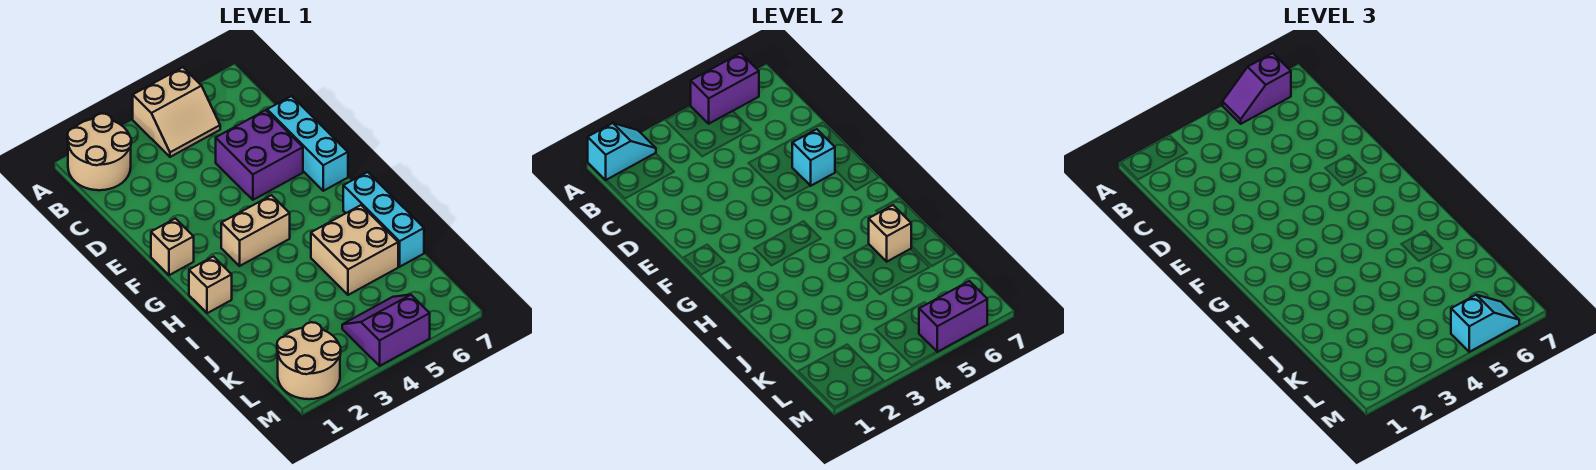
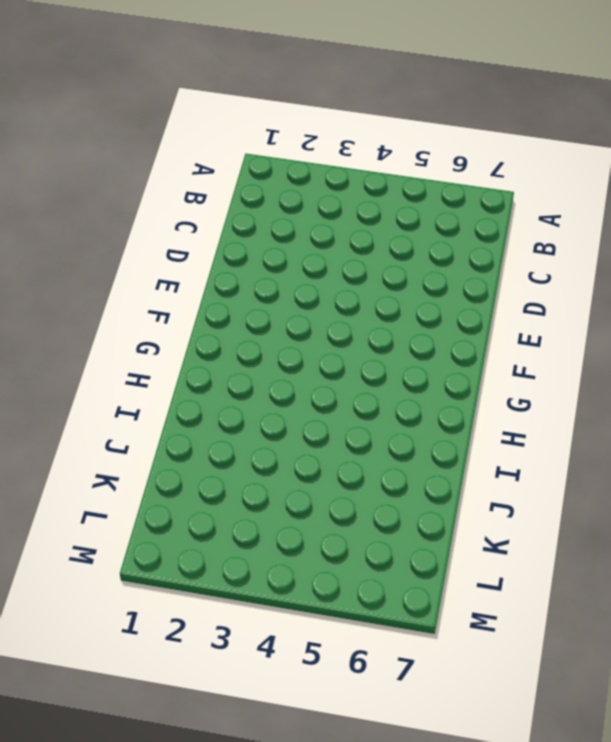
none -> tan 2x2 round brick [67,113,131,190]
none -> tan 2x2 slope [133,67,220,157]
none -> purple 2x2 brick [216,110,303,200]

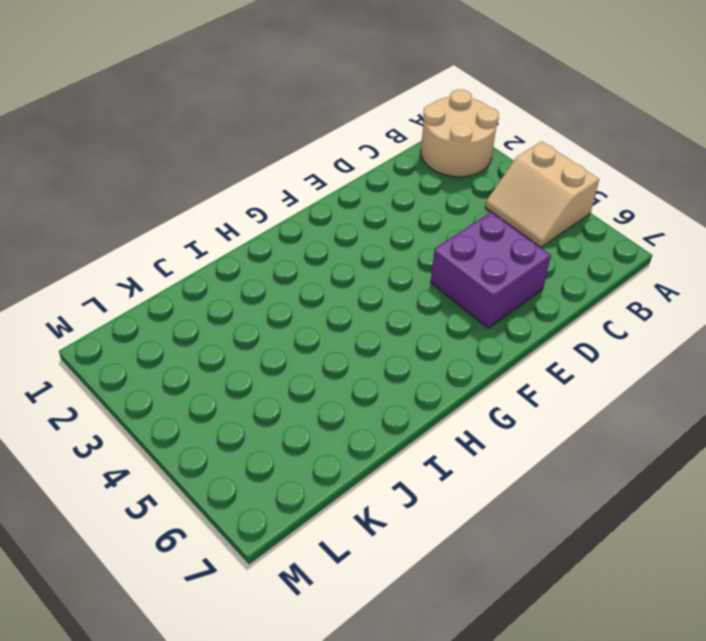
none -> cyan 1x3 brick [267,96,348,191]
none -> tan 1x1 brick [151,218,194,275]
none -> tan 1x2 brick [221,195,290,266]

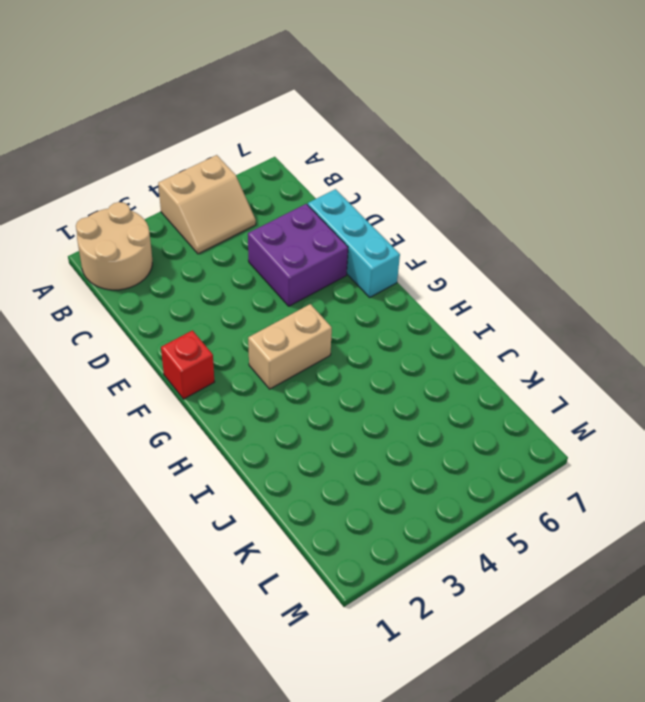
red 1x1 brick [161,330,214,399] -> tan 1x1 brick [151,218,194,275]
none -> tan 1x1 brick [189,257,232,313]
none -> cyan 1x3 brick [343,172,424,267]
none -> tan 2x2 brick [311,205,398,295]

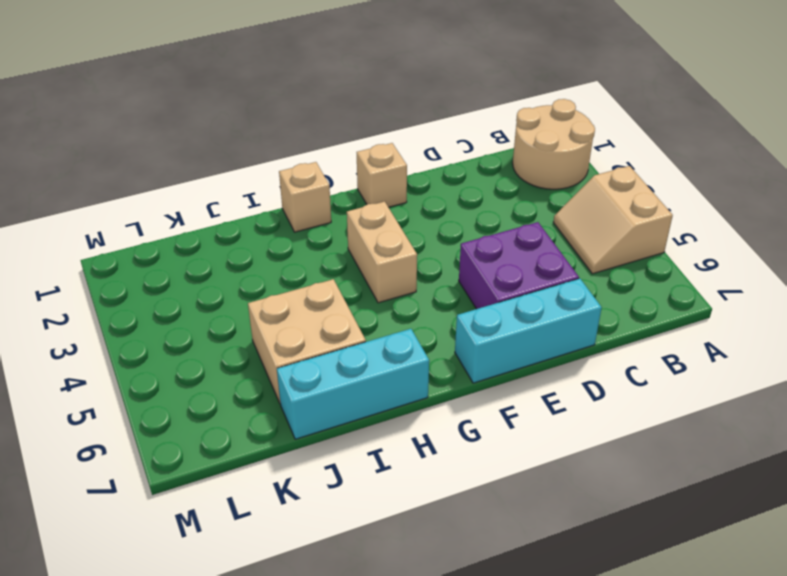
none -> tan 2x2 round brick [277,322,341,399]
none -> purple 2x2 slope [342,295,430,366]
none -> cyan 1x2 slope [588,123,656,180]

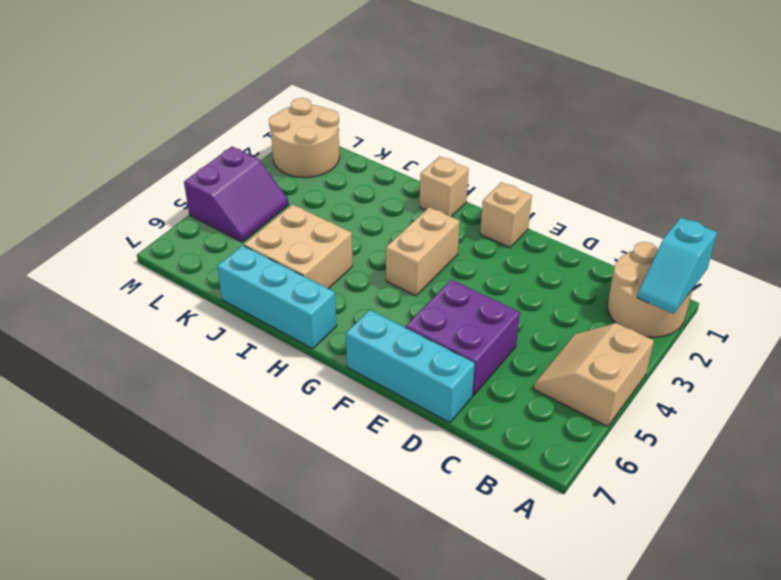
none -> purple 1x2 brick [691,53,759,124]
none -> cyan 1x1 brick [792,129,835,186]
none -> tan 1x1 brick [869,205,911,262]

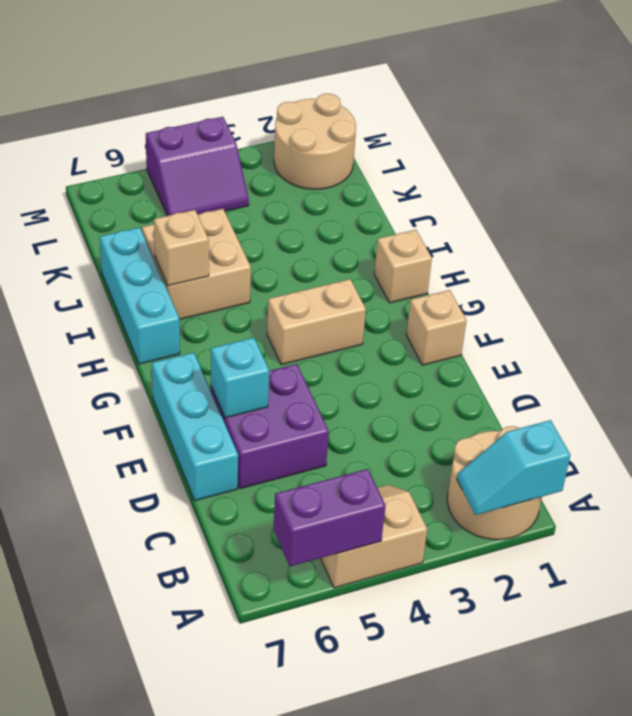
none -> purple 1x2 brick [919,281,987,352]
none -> purple 1x2 slope [1223,53,1291,124]
none -> cyan 1x2 slope [1451,295,1519,352]

